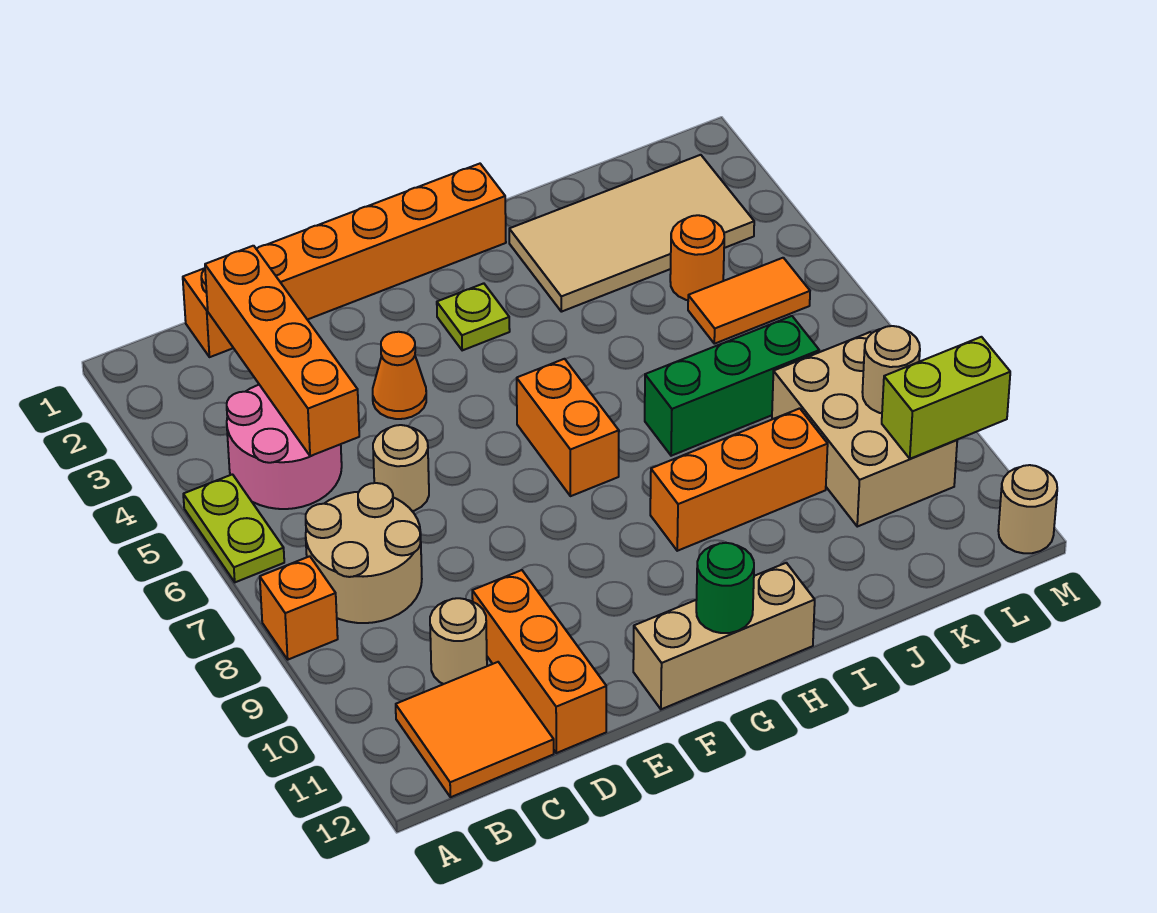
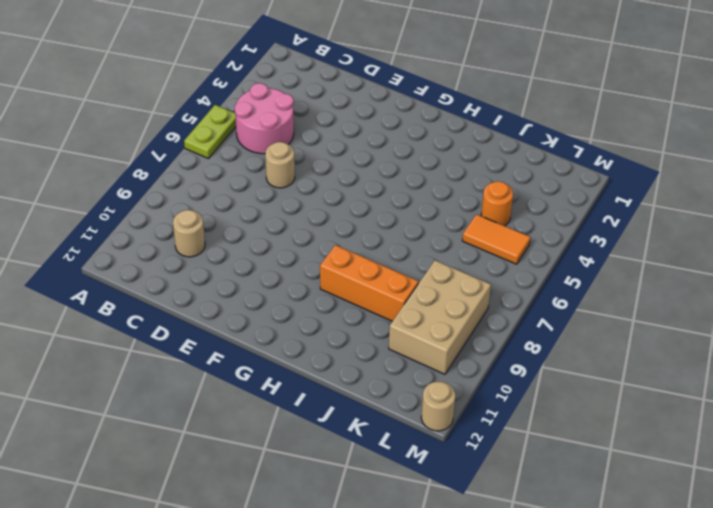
none -> orange 1x1 brick [260,556,338,660]
none -> tan 2x2 round brick [306,483,422,623]
none -> orange 2x2 tile [396,662,554,797]

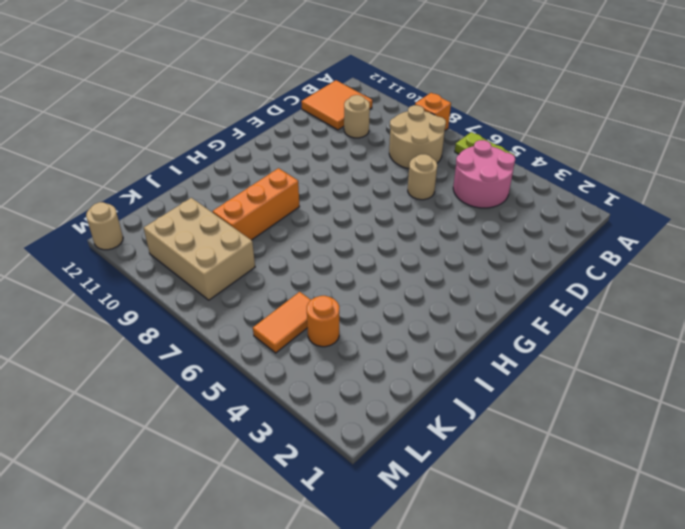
none -> orange 1x6 brick [183,164,506,357]
none -> orange 1x3 brick [472,570,606,753]
none -> orange 1x1 cone [373,332,426,419]

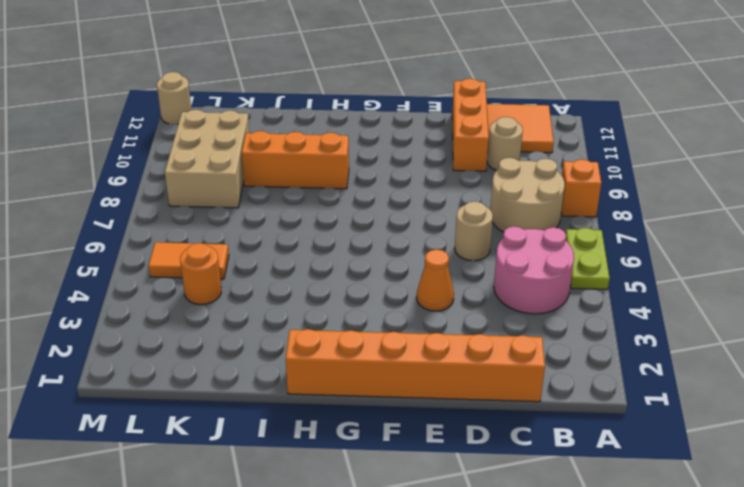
none -> tan 1x3 brick [633,563,815,709]
none -> lime 1x1 plate [437,283,510,350]
none -> orange 1x2 brick [517,359,619,496]

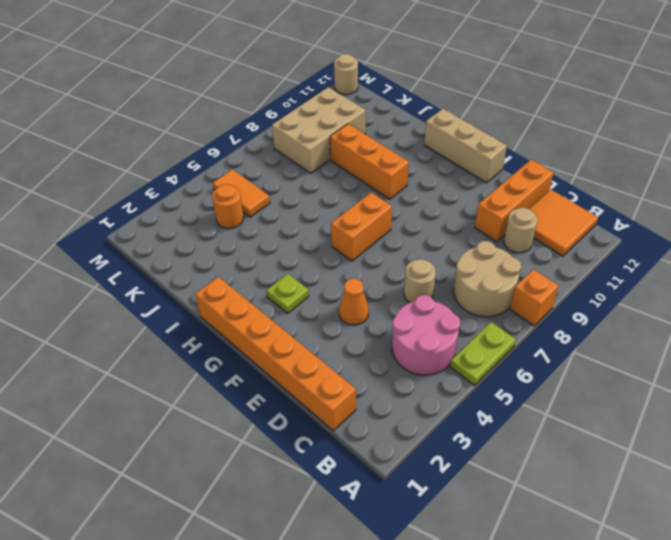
none -> tan 2x4 tile [509,155,754,312]
none -> green 1x3 brick [645,316,819,456]
none -> orange 1x4 brick [205,246,359,456]

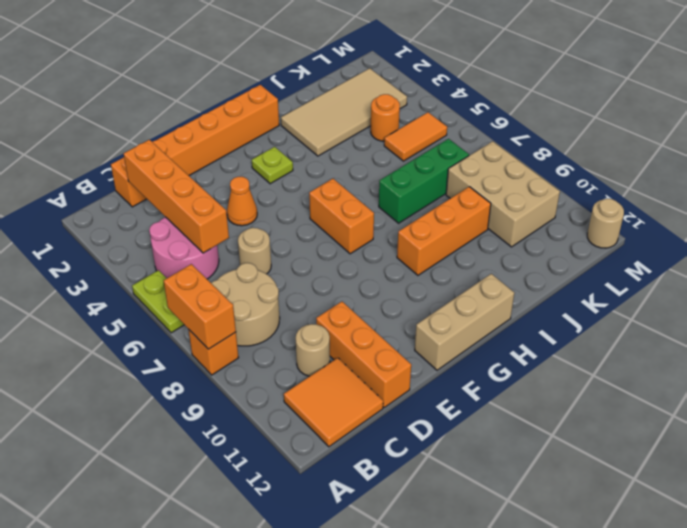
orange 1x2 brick [163,264,236,349] -> none
none -> green 1x1 round brick [696,543,754,633]
none -> tan 1x1 round brick [862,326,920,413]
none -> lime 1x2 brick [882,337,1010,459]

